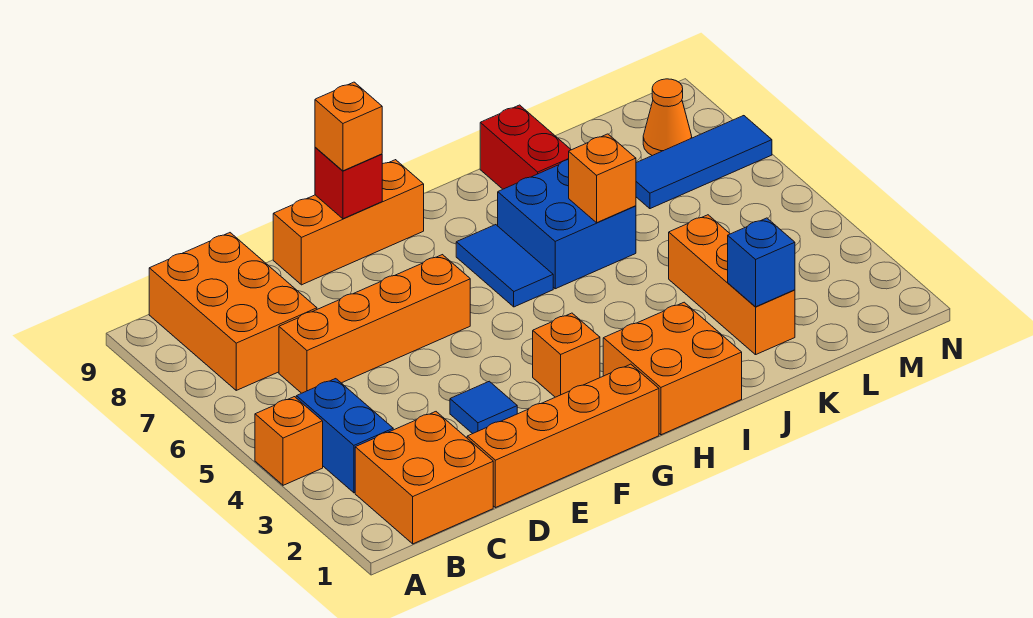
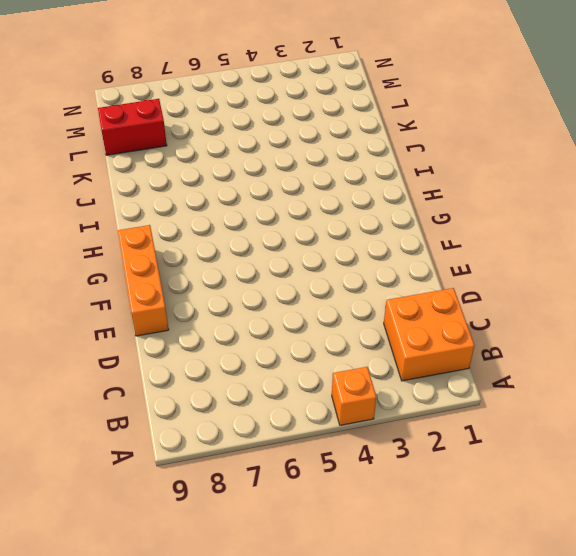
red 1x2 brick [98,99,167,155] -> red 1x2 brick moved to [480,105,571,189]
none -> blue 1x2 brick [296,379,393,493]
none -> orange 2x3 brick [149,233,317,390]
none -> orange 1x4 brick [279,255,470,393]

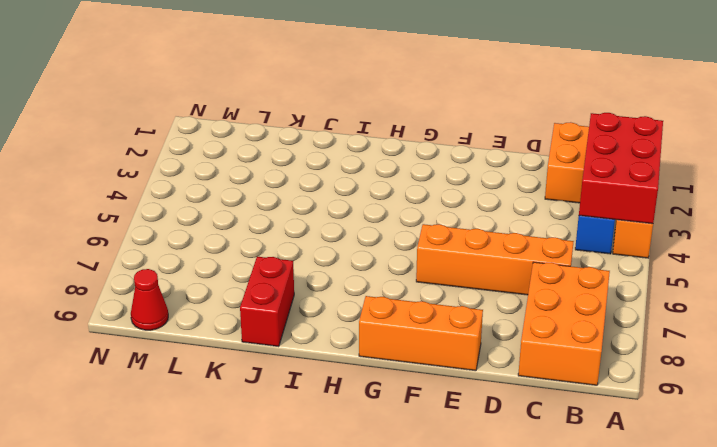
red 2x3 brick [579,113,663,224] -> none
red 1x1 cone [131,269,168,330] -> none
none -> orange 1x4 brick [467,364,659,508]
none -> blue 1x1 tile [450,381,517,434]
none -> orange 1x1 brick [533,313,600,397]

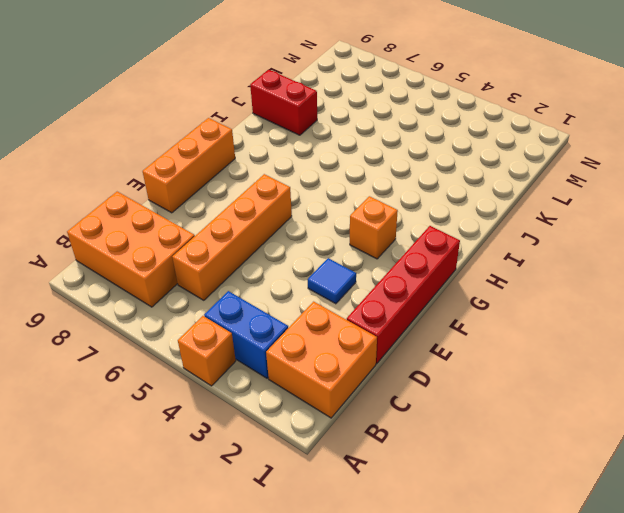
red 1x4 brick [347,226,460,364] -> orange 1x4 brick [467,364,659,508]
none -> orange 2x2 brick [603,302,742,435]
none -> blue 1x2 tile [456,225,553,307]
none -> blue 2x2 brick [498,160,636,289]

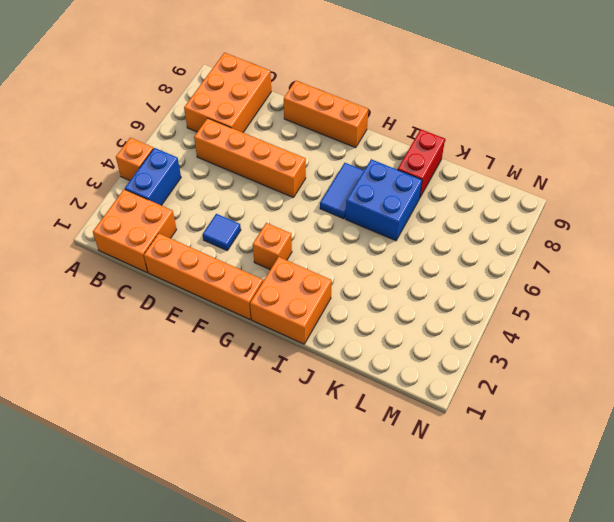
none -> orange 1x3 brick [669,215,795,355]
none -> blue 1x3 tile [636,116,772,209]
none -> orange 1x1 cone [643,79,692,156]

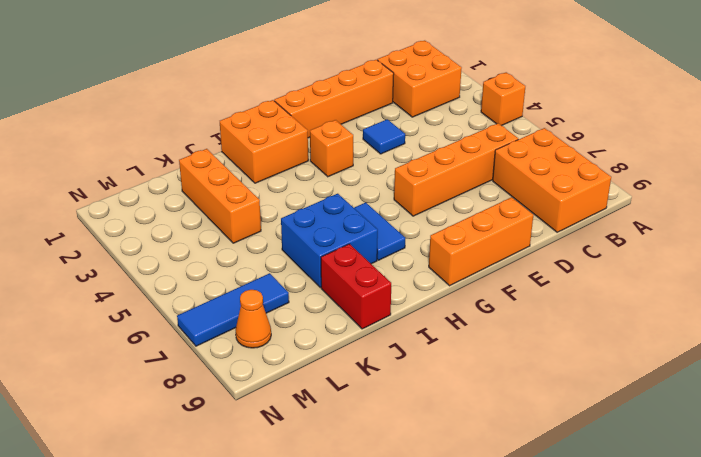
none -> blue 1x2 brick [296,379,393,493]
none -> red 1x1 brick [315,147,382,219]
none -> orange 1x1 brick [569,134,636,223]

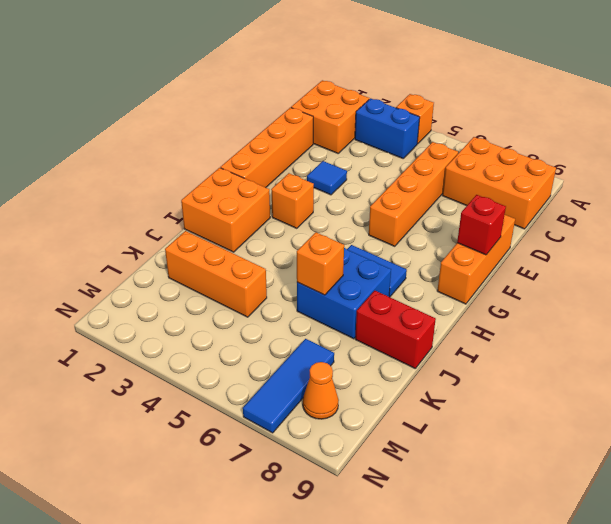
none -> blue 1x1 brick [728,218,795,307]
none -> orange 1x1 brick [315,82,382,171]

